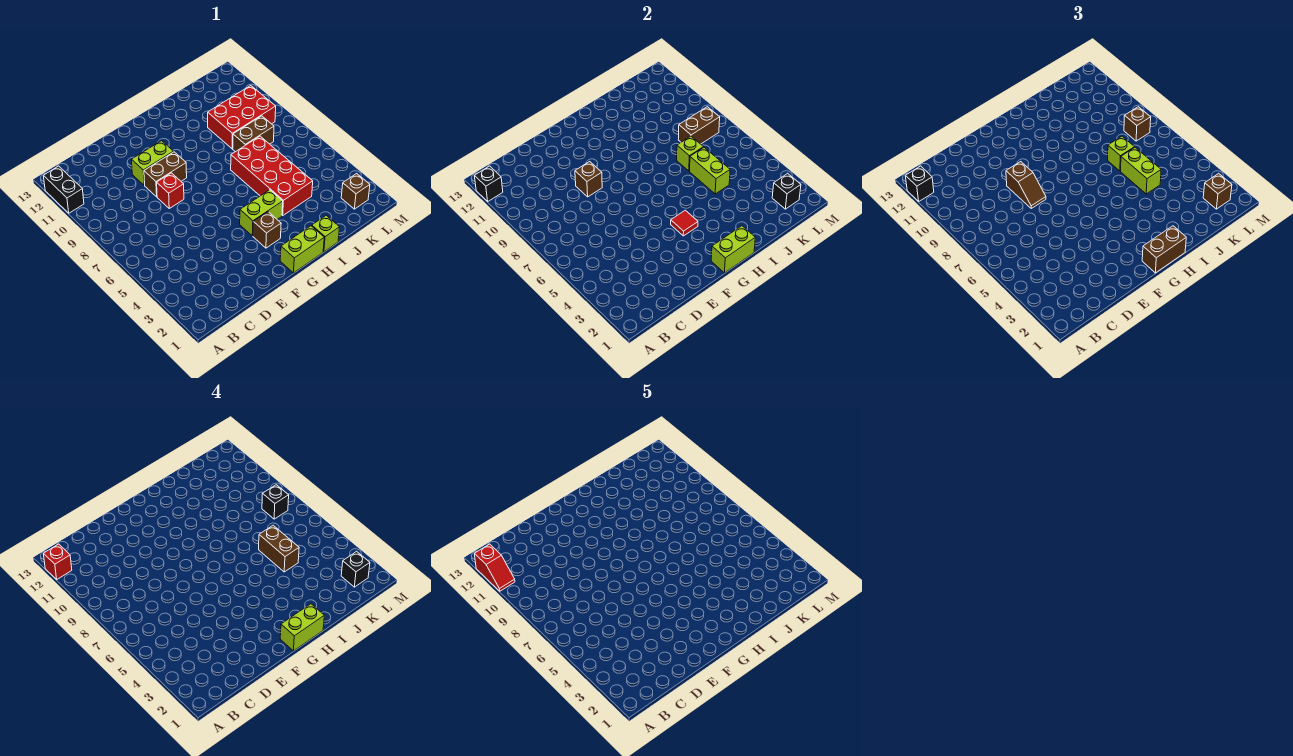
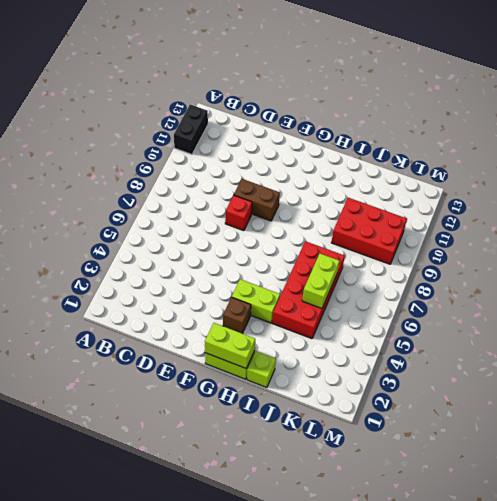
none -> lime 1x2 brick [132,141,174,185]
none -> brown 1x2 brick [233,116,274,152]
none -> brown 1x1 brick [341,173,370,209]
none -> black 1x1 brick [475,166,503,201]

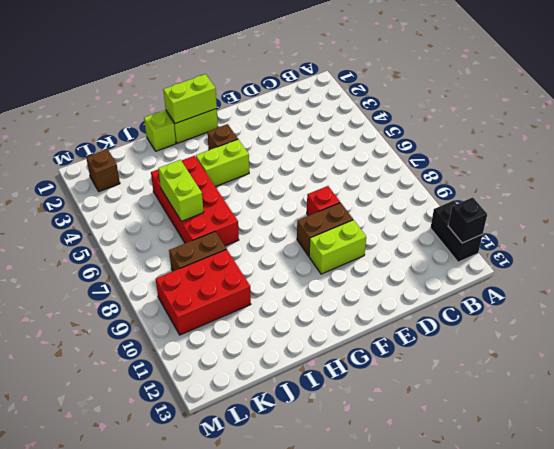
none -> brown 1x1 brick [575,162,602,197]
none -> red 1x1 tile [671,210,698,236]
none -> lime 1x1 brick [677,136,704,171]
none -> brown 1x2 brick [678,107,720,144]

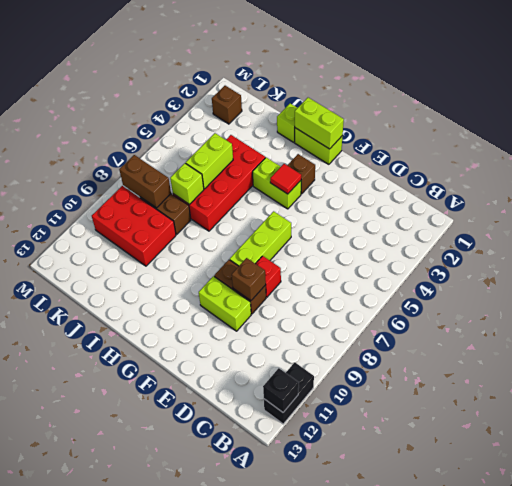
lime 1x3 brick [230,211,291,266] -> none
none -> black 1x1 brick [772,173,801,209]
none -> black 1x1 brick [906,166,934,201]
none -> brown 1x2 slope [1006,162,1046,208]
none -> brown 1x2 brick [1142,226,1186,273]

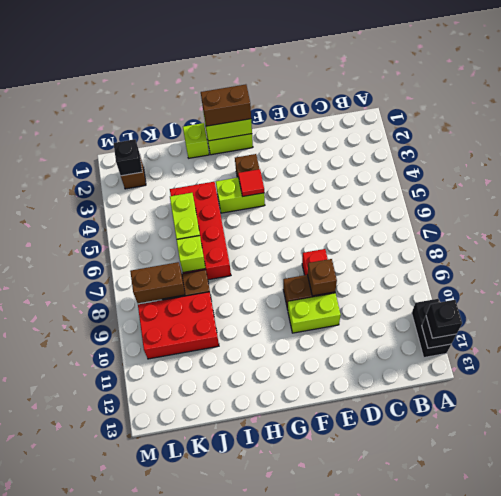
none -> brown 1x2 slope [1006,162,1046,208]
none -> lime 1x2 brick [1121,147,1161,194]
none -> lime 1x1 brick [1108,136,1135,171]
none -> brown 1x1 brick [1203,173,1232,209]

